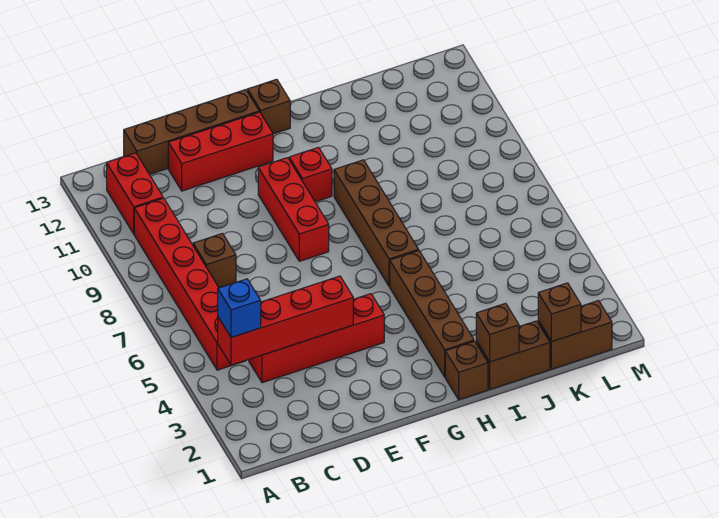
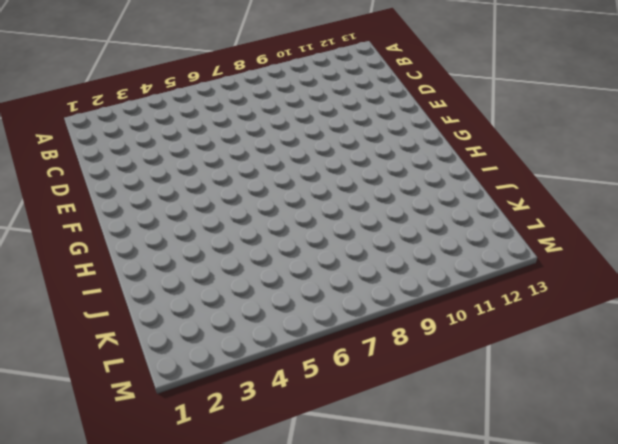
none -> red 1x6 brick [134,198,246,370]
none -> red 1x2 brick [107,153,163,234]
none -> red 1x4 brick [249,294,384,383]

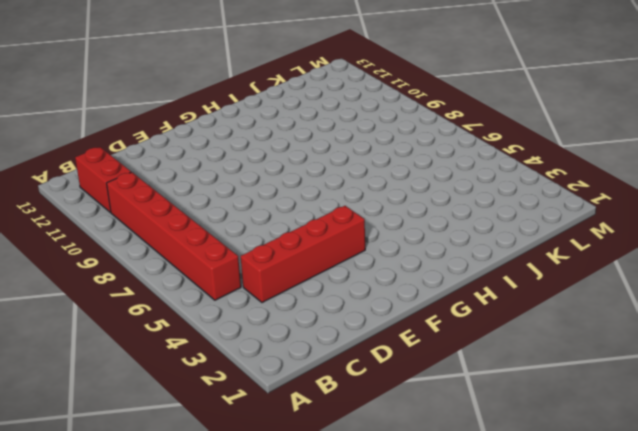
none -> brown 1x1 brick [193,233,236,288]
none -> brown 1x4 brick [124,90,259,175]
none -> red 1x3 brick [168,112,273,191]

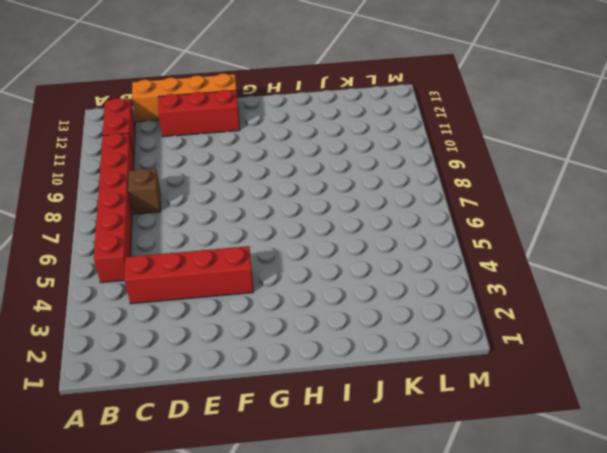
orange 1x4 brick [132,74,236,122] -> brown 1x4 brick [124,90,259,175]
none -> red 1x3 brick [258,158,329,261]
none -> red 1x1 brick [289,147,332,202]
none -> brown 1x1 brick [247,79,290,134]

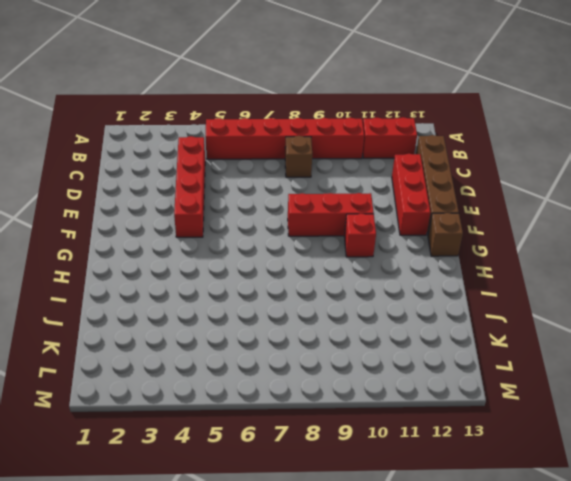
none -> brown 1x1 brick [445,341,488,400]
none -> brown 1x4 brick [390,251,474,377]
none -> brown 1x4 brick [334,160,419,286]

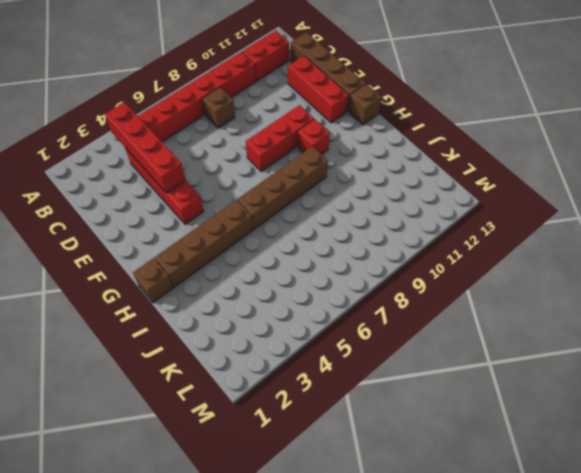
none -> brown 1x2 brick [476,321,550,389]
none -> brown 1x2 brick [538,301,612,369]
none -> brown 1x1 brick [476,303,519,362]

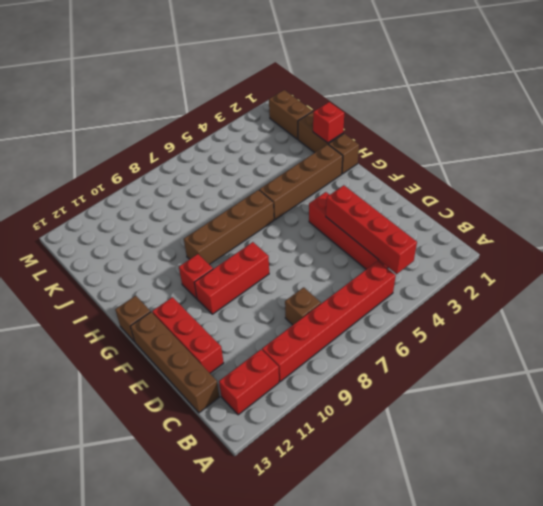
red 1x1 brick [313,102,344,143] -> brown 1x1 brick [476,303,519,362]
none -> brown 1x1 brick [538,283,581,342]
none -> blue 1x1 brick [218,279,261,337]

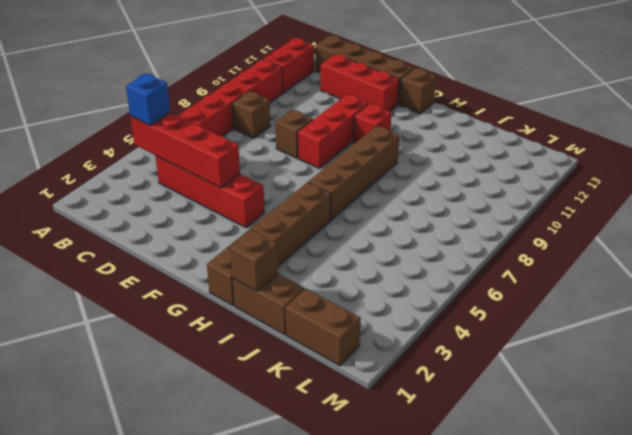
brown 1x1 brick [275,110,313,158] -> brown 1x1 brick moved to [538,283,581,342]

